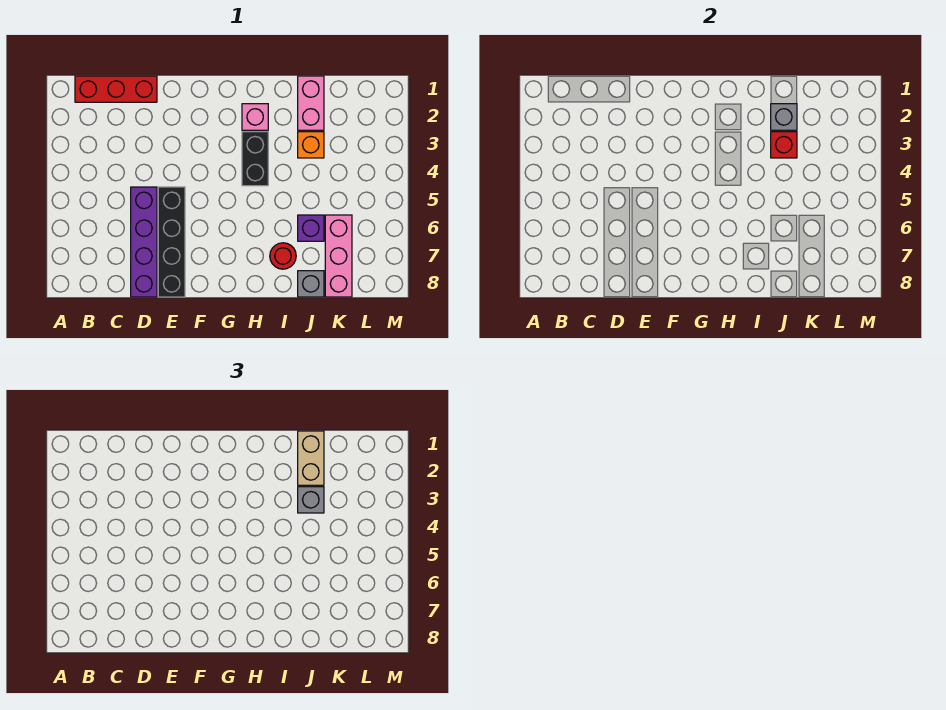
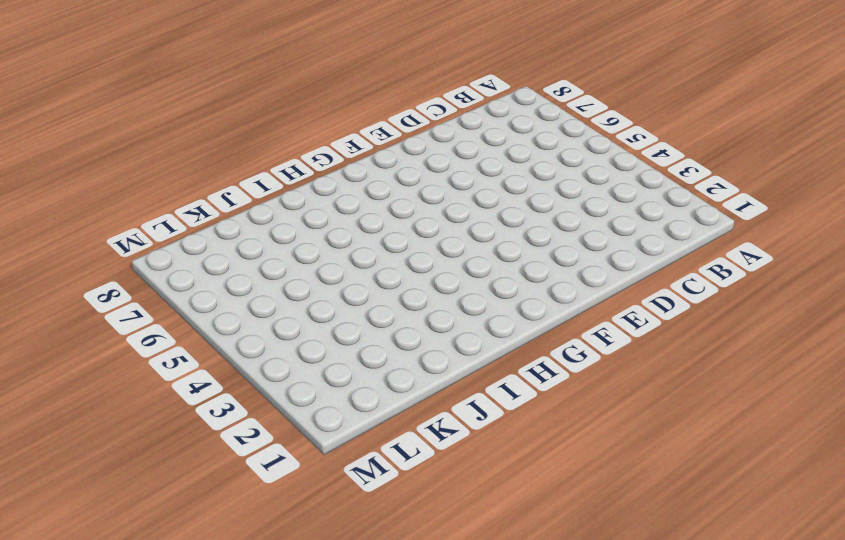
none -> red 1x3 brick [75,76,157,102]
none -> purple 1x4 brick [131,187,157,297]
none -> black 1x4 brick [158,187,185,297]

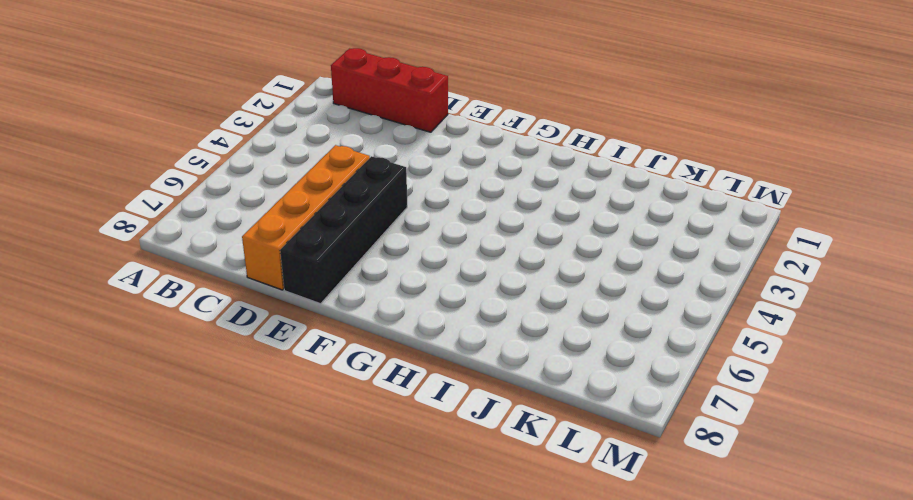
orange 1x4 brick [242,145,370,290] -> purple 1x4 brick [131,187,157,297]
none -> pink 1x1 brick [242,104,268,130]
none -> black 1x2 brick [242,132,268,186]
none -> red 1x1 round brick [270,243,296,269]

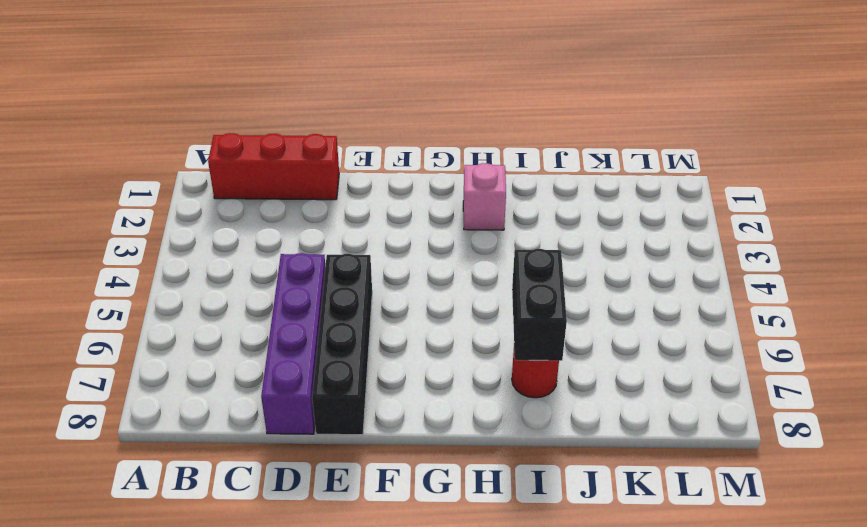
black 1x2 brick [512,249,567,361] -> black 1x2 brick moved to [242,132,268,186]
none -> pink 1x2 brick [298,76,324,130]
none -> orange 1x1 brick [298,132,324,158]
none -> purple 1x1 brick [298,215,324,241]

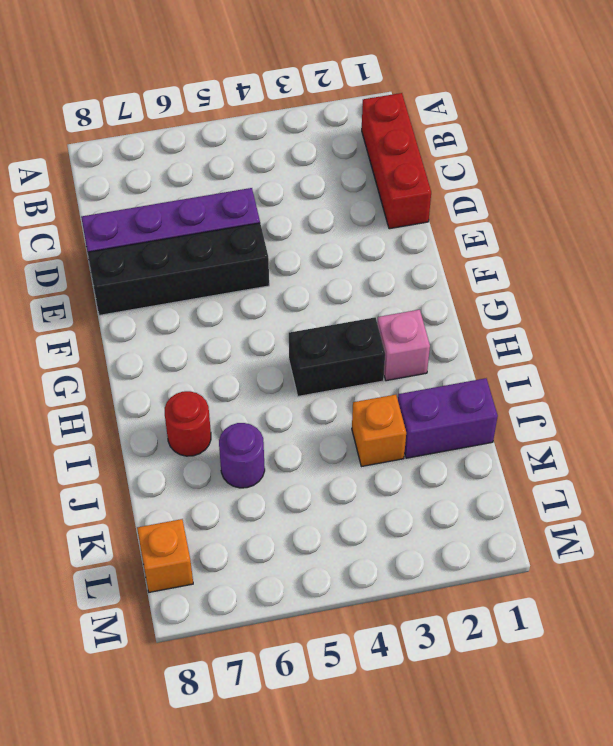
purple 1x2 brick [398,378,498,458] -> pink 1x2 brick [298,76,324,130]
purple 1x1 round brick [219,423,265,488] -> purple 1x1 brick [298,215,324,241]
orange 1x1 brick [137,519,193,592] -> none
none -> grey 1x1 brick [298,271,324,297]
none -> pink 1x3 brick [325,215,352,297]
none -> grey 1x1 brick [771,104,797,130]

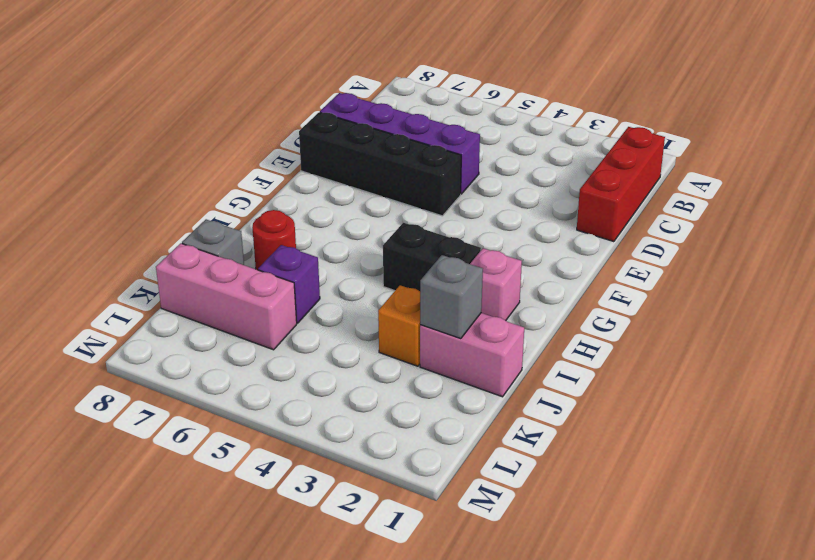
none -> red 1x1 brick [771,132,797,158]
none -> tan 1x2 brick [298,431,324,485]
none -> grey 1x1 brick [298,487,324,513]

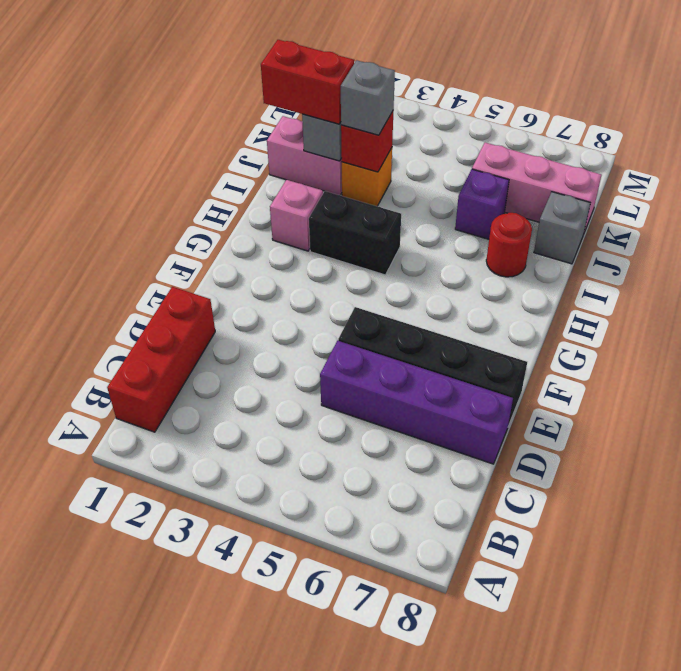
red 1x2 brick [261,40,354,124] -> tan 1x2 brick [298,431,324,485]

